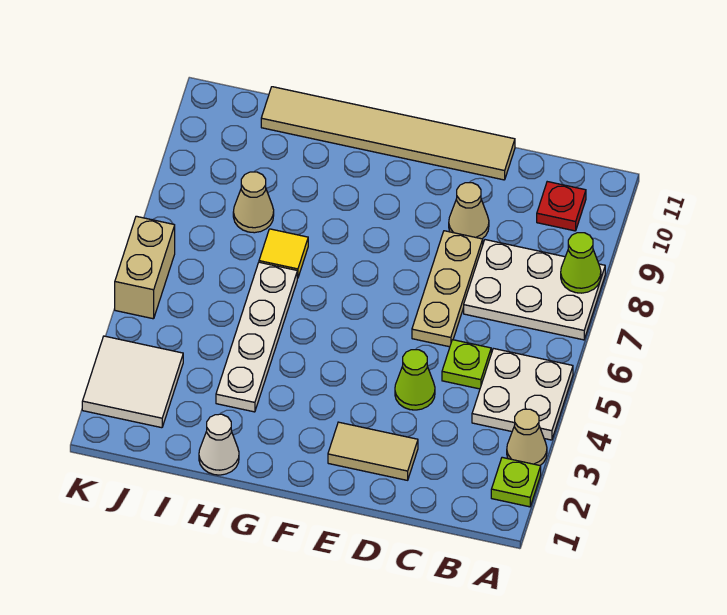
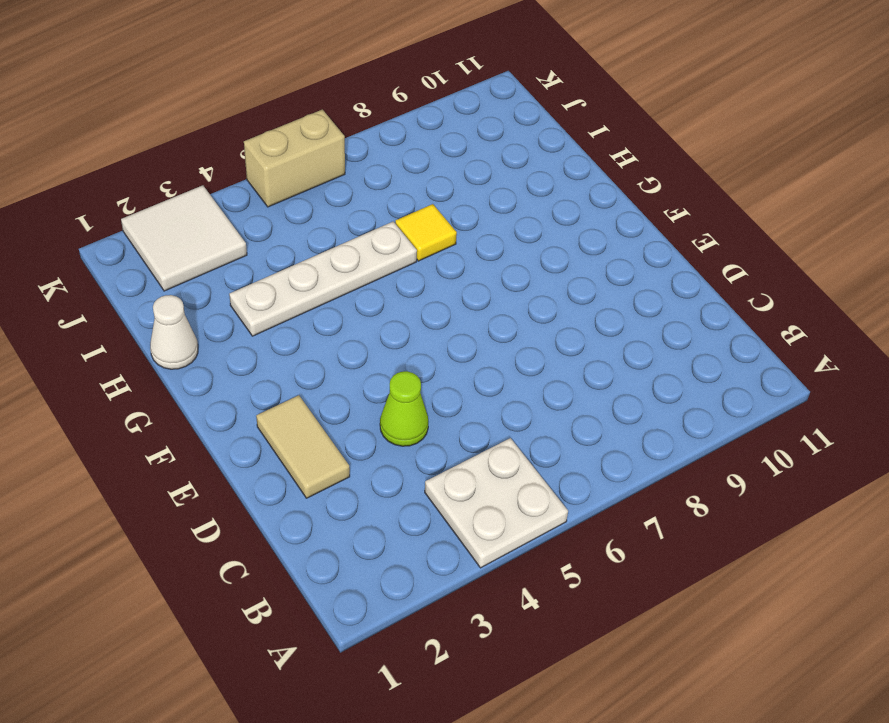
none -> lime 1x1 plate [491,457,541,507]
none -> tan 1x1 cone [507,409,547,465]
none -> white 2x3 plate [464,240,605,340]

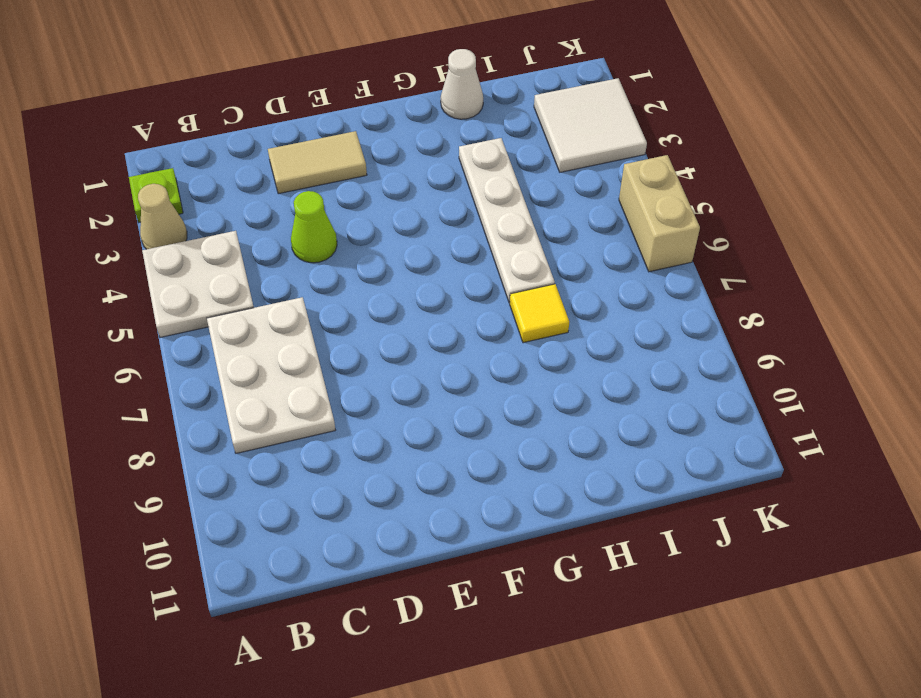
white 2x3 plate [207,297,335,453] -> white 2x3 plate turned to [464,240,605,340]
none -> red 1x1 plate [537,182,586,231]
none -> lime 1x1 plate [442,340,491,389]
none -> tan 1x3 plate [412,231,483,347]

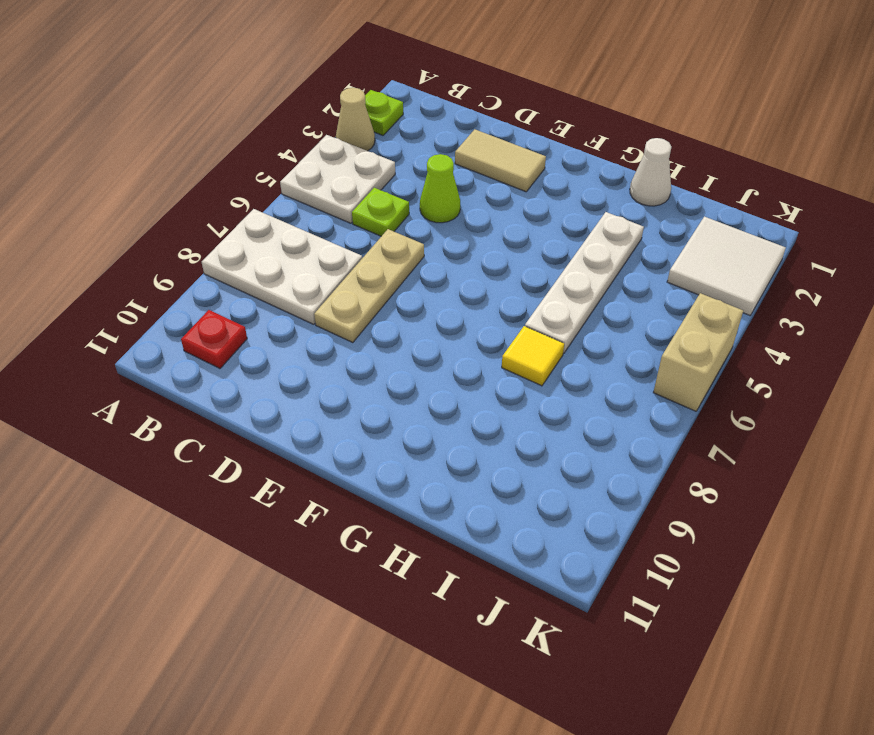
none -> tan 1x1 cone [449,183,489,239]
none -> tan 1x6 tile [261,87,515,180]
none -> tan 1x1 cone [233,172,274,233]

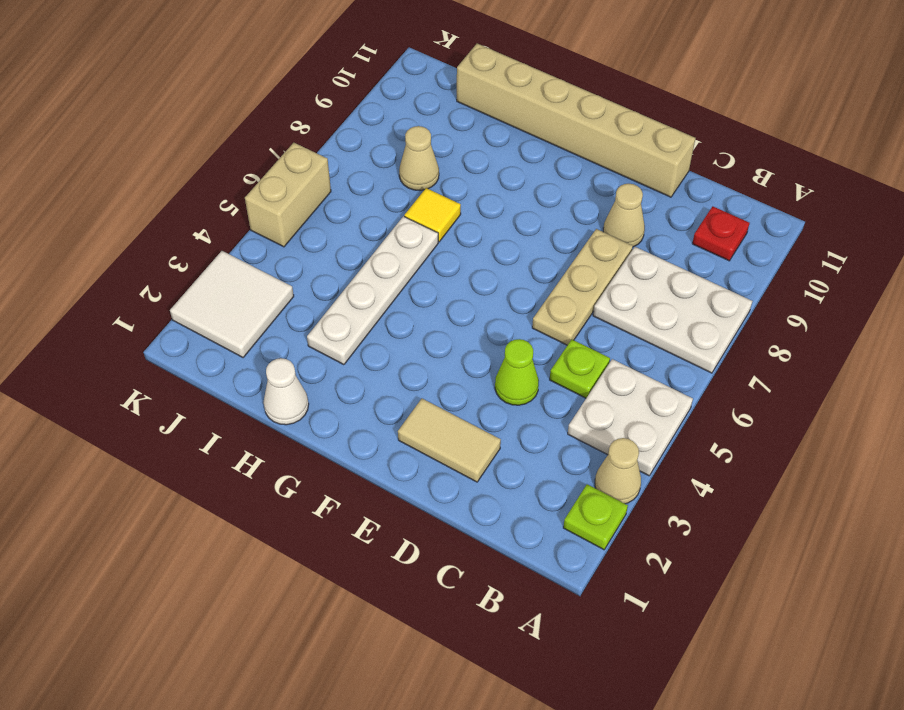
tan 1x6 brick [457,44,695,197] -> tan 1x6 tile [261,87,515,180]
none -> lime 1x1 cone [561,233,601,293]

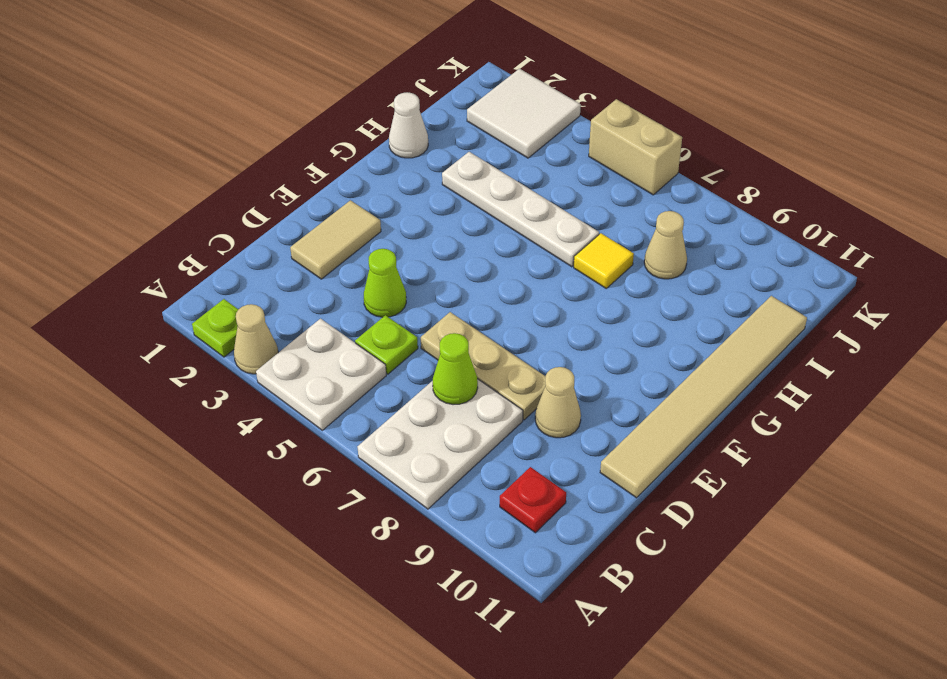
lime 1x1 cone [433,333,478,405] -> lime 1x1 cone moved to [561,233,601,293]

